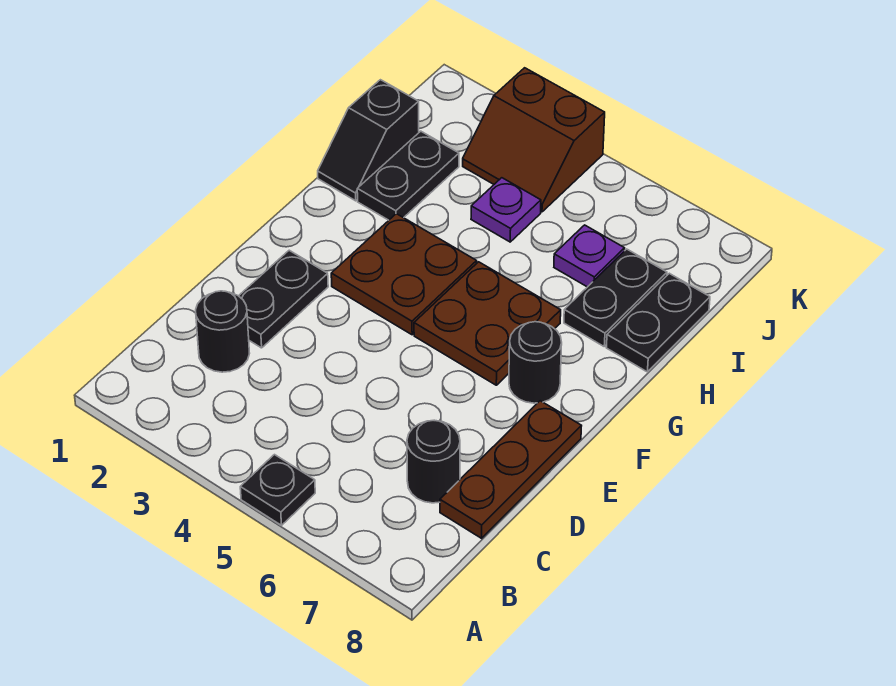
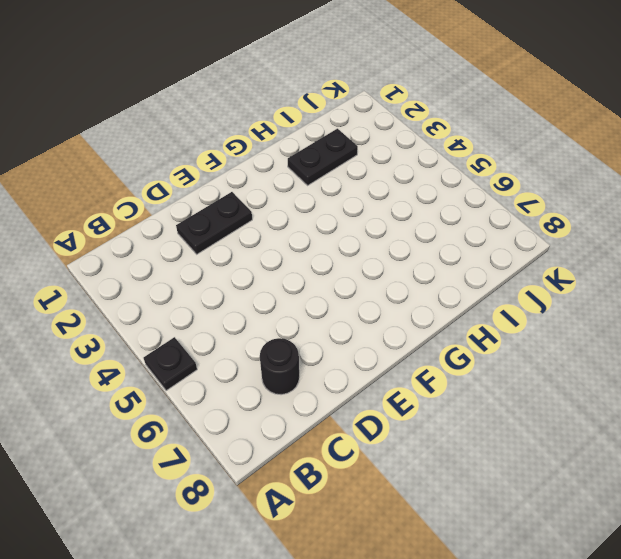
none -> black 1x1 round brick [196,291,250,372]
none -> brown 1x3 plate [440,401,581,538]
none -> brown 2x2 plate [331,214,477,335]

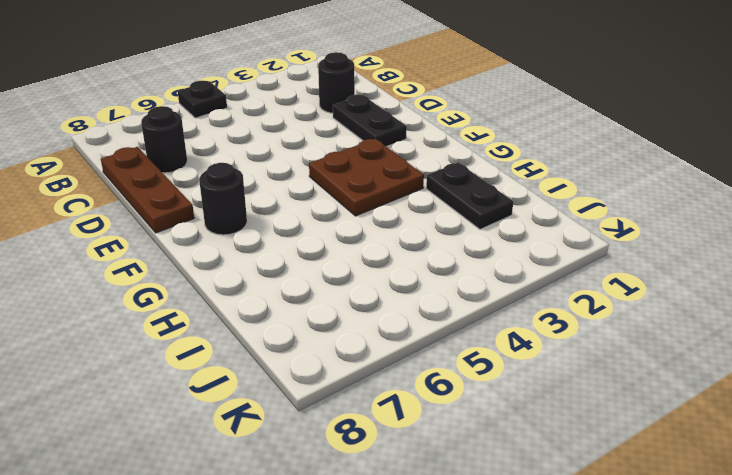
none -> brown 2x2 plate [414,262,561,385]
none -> black 1x2 slope [318,80,419,201]
none -> black 1x2 plate [564,249,667,346]

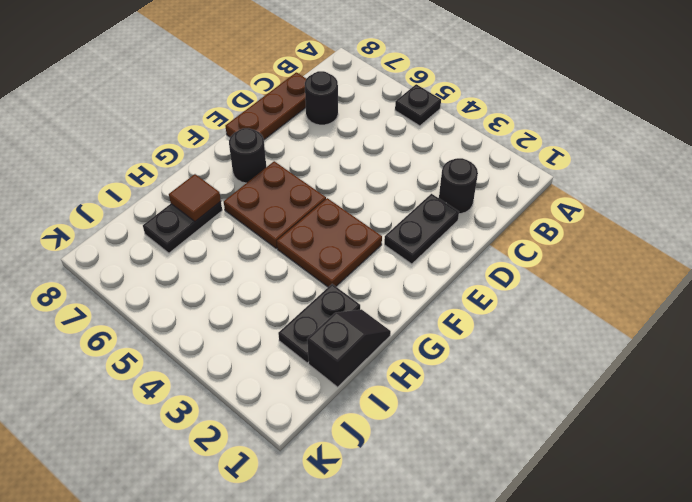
brown 1x1 tile [169,174,221,222] -> none
none -> black 1x2 plate [606,273,710,372]
none -> purple 1x1 plate [471,178,541,242]
none -> purple 1x1 plate [554,225,625,287]

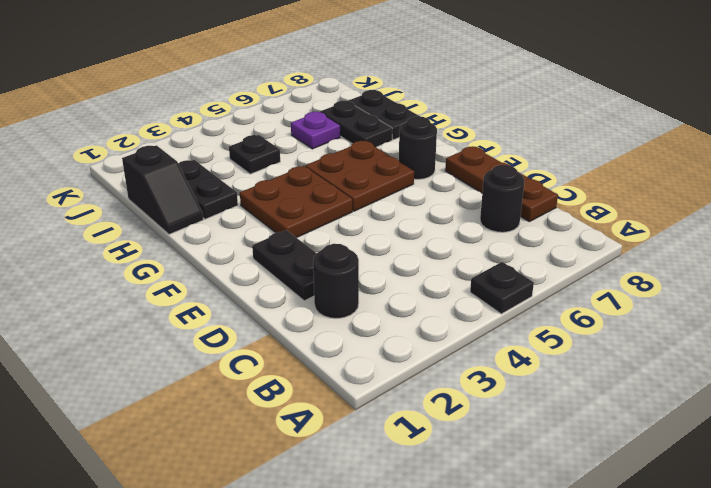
black 1x1 plate [229,135,280,174] -> purple 1x1 plate [471,178,541,242]
none -> brown 2x2 slope [463,68,605,212]

